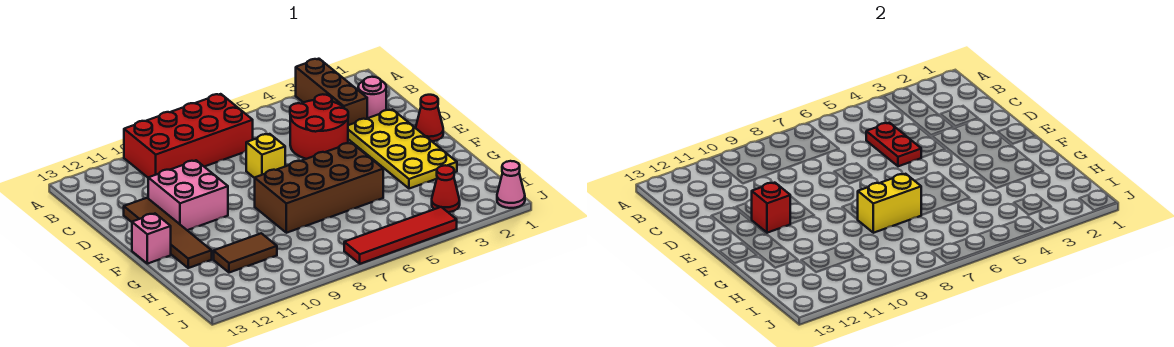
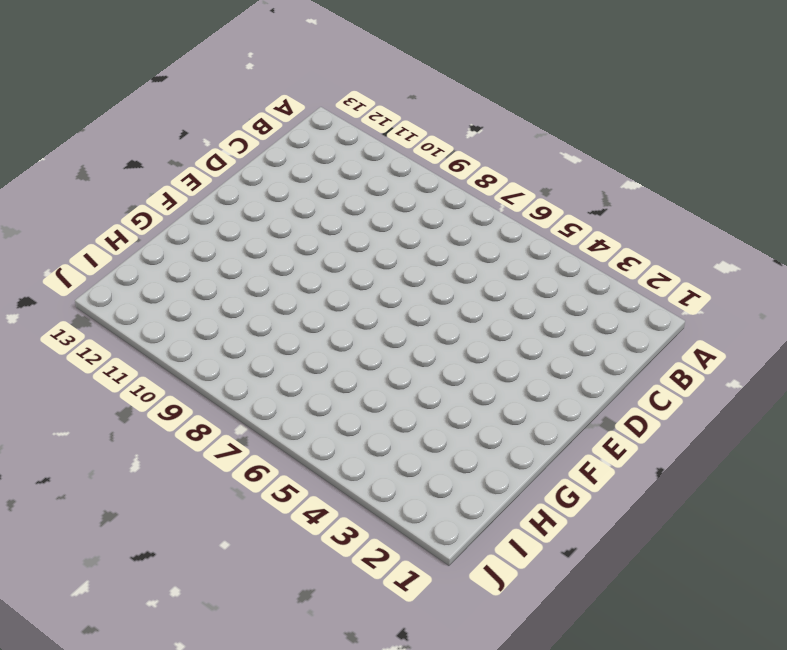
none -> brown 1x3 brick [296,59,367,125]
none -> red 2x4 brick [124,94,253,178]
none -> pink 1x1 round brick [358,77,386,118]

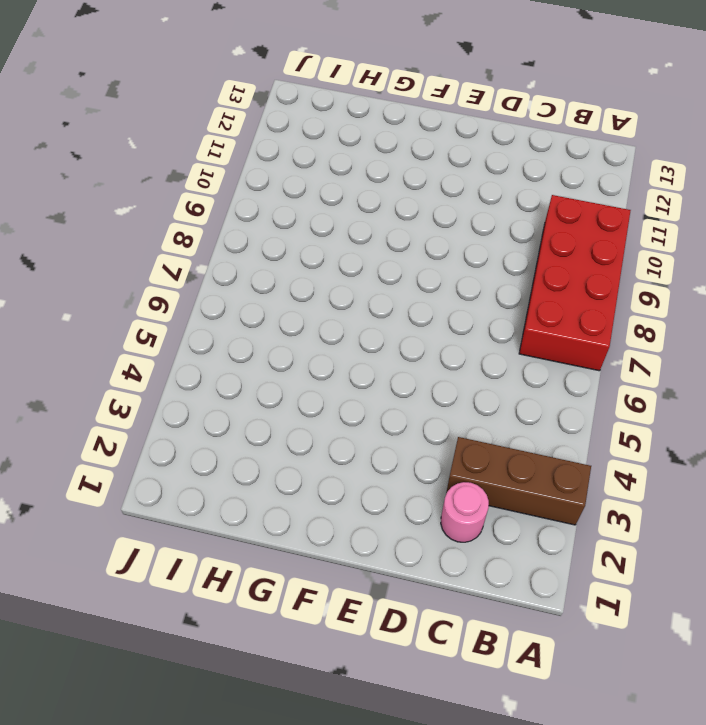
none -> red 2x2 round brick [290,94,348,159]
none -> yellow 2x4 plate [348,109,457,189]
none -> yellow 1x1 brick [246,134,285,178]

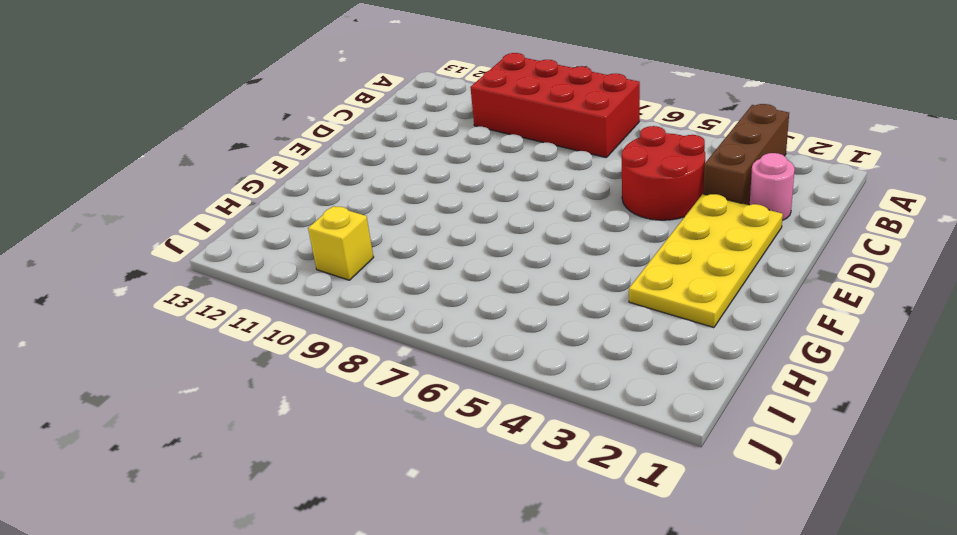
yellow 1x1 brick [308,206,374,280] -> yellow 1x1 brick moved to [246,134,285,178]
none -> pink 2x2 brick [148,160,228,230]
none -> brown 1x4 tile [124,198,212,268]
none -> red 1x1 cone [416,95,443,141]

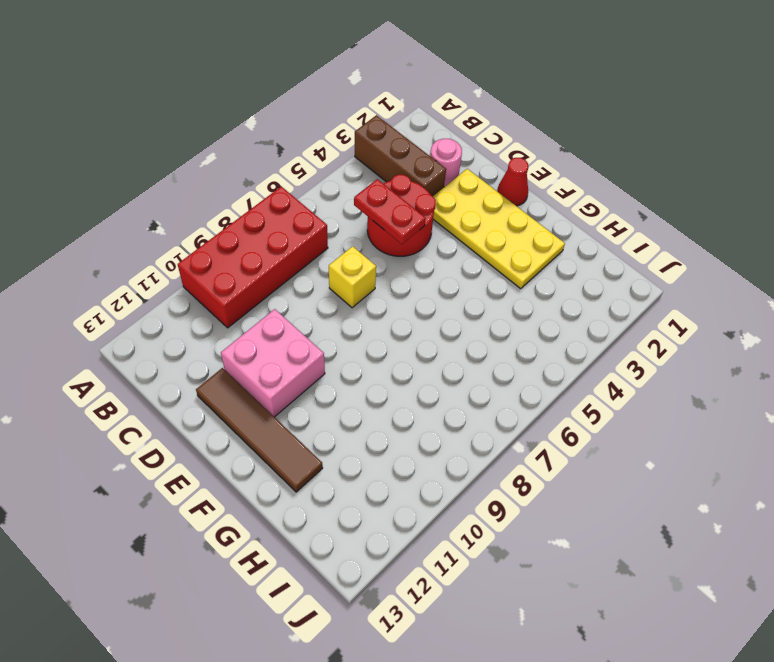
none -> brown 2x4 brick [255,143,383,233]
none -> pink 1x1 brick [132,214,171,264]
none -> brown 1x2 tile [214,233,277,273]

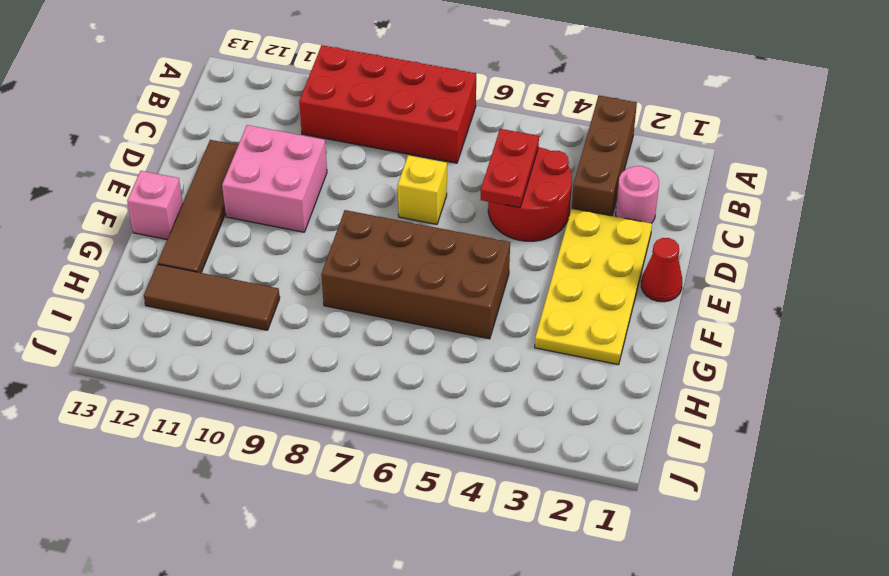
brown 1x3 tile [144,264,280,330] -> brown 1x2 tile [214,233,277,273]
none -> red 1x1 cone [432,165,460,212]
none -> pink 1x1 cone [497,161,525,208]
none -> red 1x4 tile [344,207,457,264]

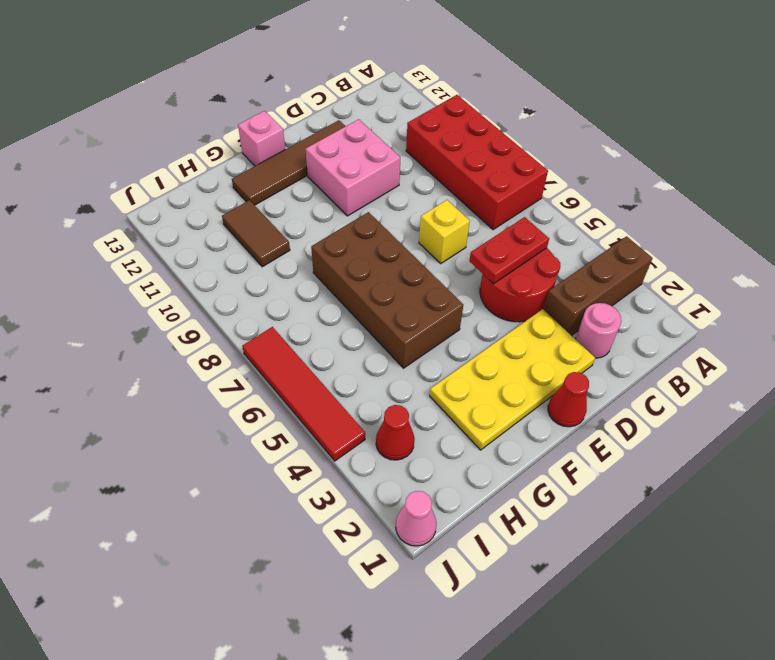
none -> red 1x1 brick [751,183,790,233]
none -> yellow 1x2 brick [857,174,921,233]

